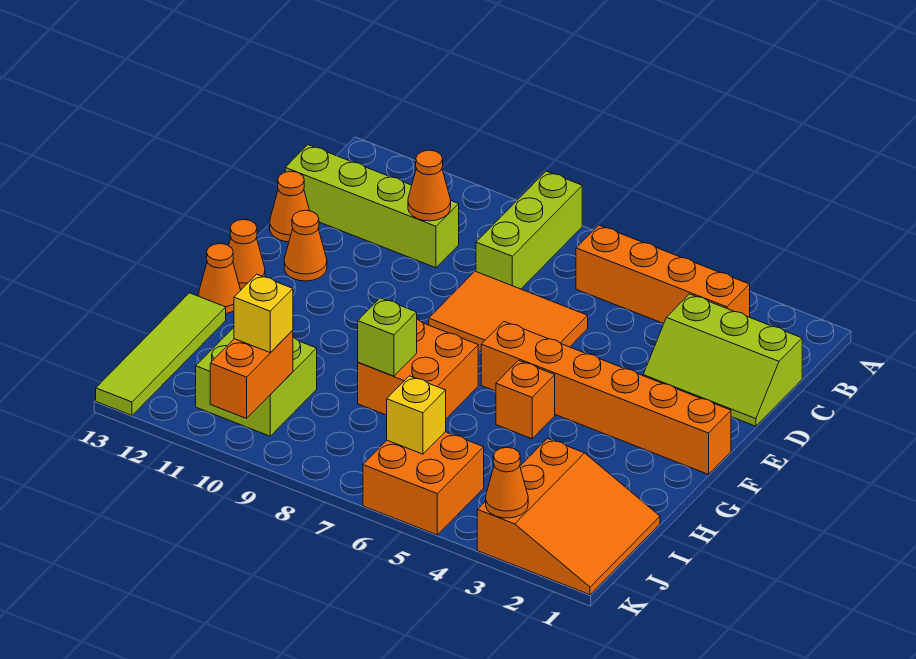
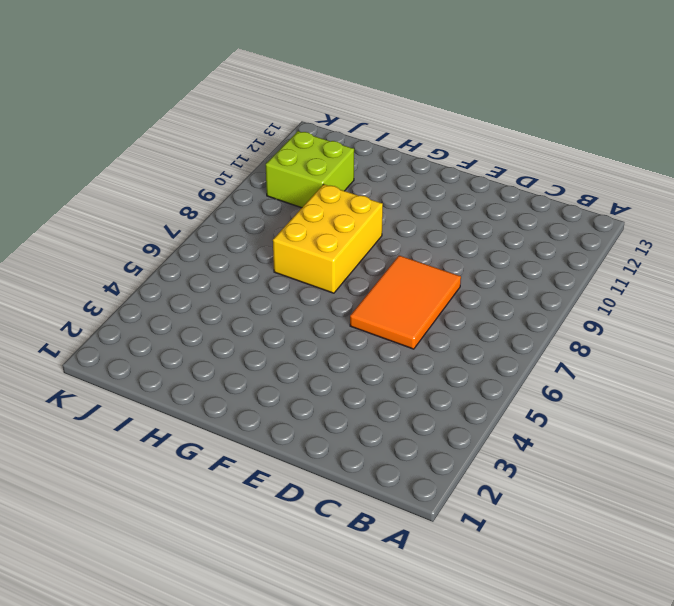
yellow 2x3 brick [273,184,383,293] -> orange 2x2 brick [358,319,478,419]
none -> lime 1x3 brick [476,171,582,289]
none -> orange 1x4 brick [576,225,750,324]
none -> lime 2x3 slope [643,294,802,426]

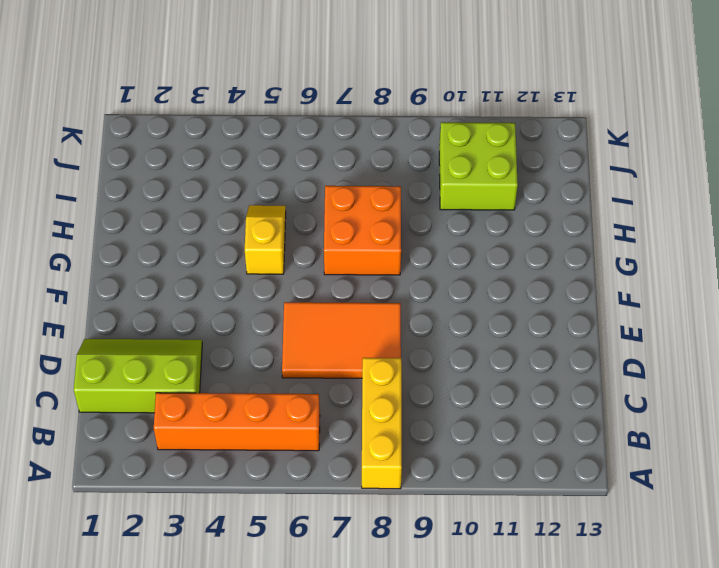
yellow 1x3 brick [362,358,402,489] -> lime 1x3 brick [476,171,582,289]
yellow 1x2 slope [245,205,286,274] -> orange 1x1 brick [496,360,555,439]
none -> lime 1x4 brick [285,145,459,268]
none -> orange 1x1 cone [270,171,310,242]
none -> orange 1x1 cone [284,210,327,281]

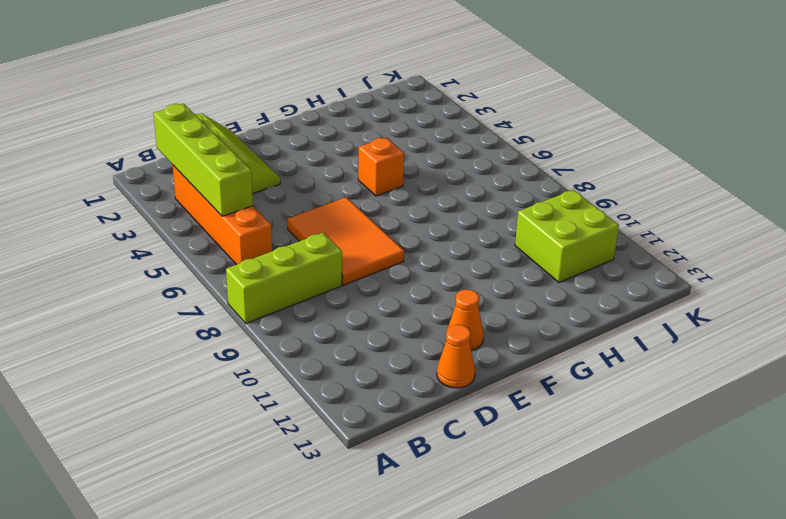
lime 1x4 brick [154,104,253,216] -> lime 1x4 brick moved to [285,145,459,268]
none -> orange 1x6 brick [481,322,731,474]
none -> orange 1x1 cone [229,220,265,290]
none -> orange 2x2 brick [358,319,478,419]

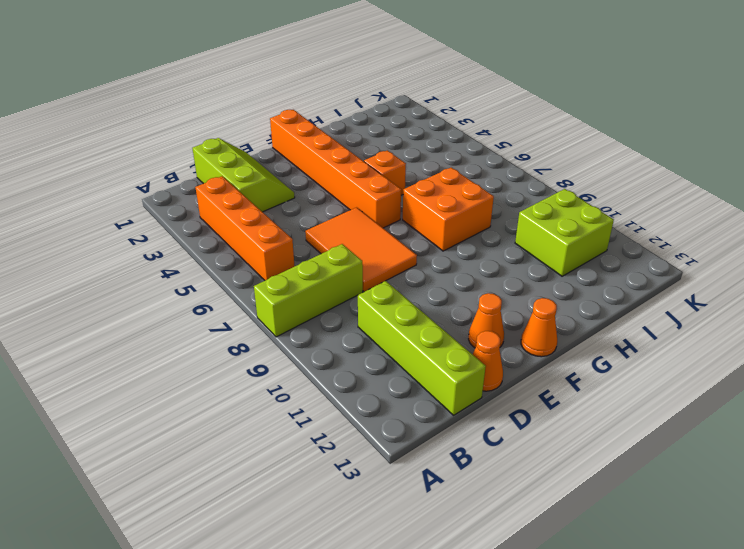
none -> orange 1x1 cone [199,244,241,314]
none -> lime 1x4 tile [96,293,226,415]
none -> orange 3x3 slope [477,439,660,595]

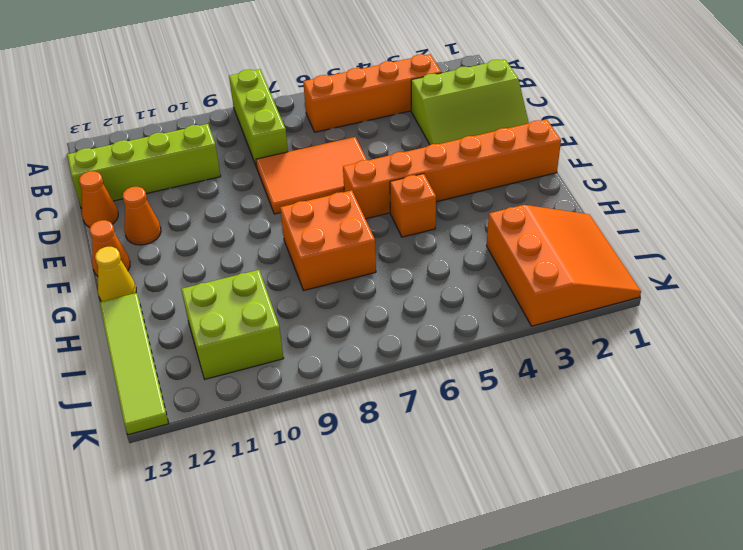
yellow 1x1 cone [95,247,136,301] -> orange 1x1 cone [199,244,241,314]
none -> orange 2x2 brick [363,432,484,535]
none -> orange 1x1 cone [408,150,451,221]
none -> lime 1x1 brick [358,298,417,376]

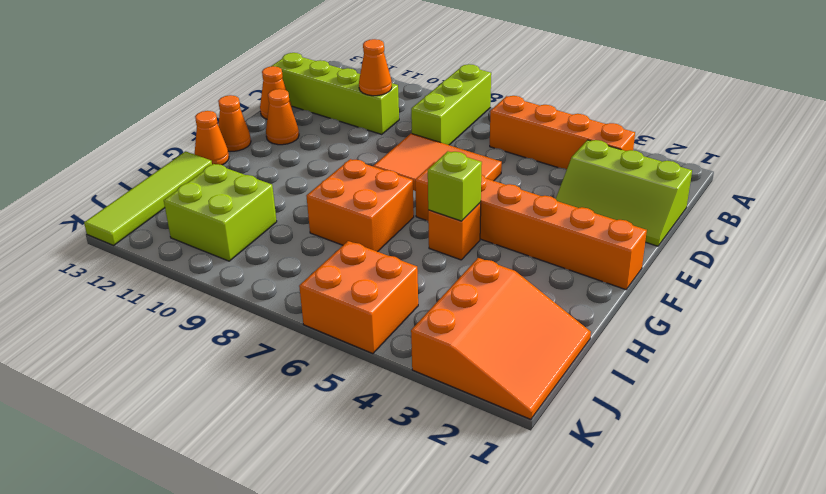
lime 1x1 brick [428,151,482,221] -> lime 1x1 brick moved to [358,298,417,376]
none -> yellow 1x1 brick [387,376,446,454]
none -> orange 1x2 brick [210,330,293,418]
none -> orange 1x1 cone [486,447,528,518]

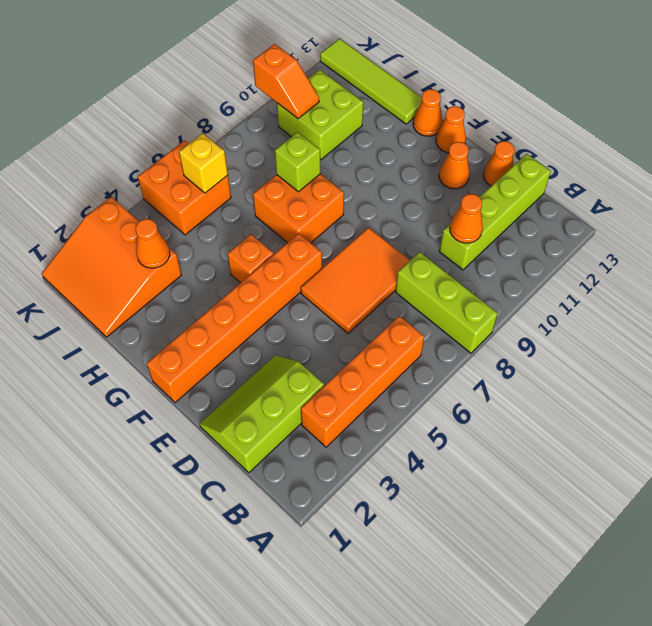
orange 1x1 cone [136,219,170,268] -> orange 1x1 cone moved to [486,447,528,518]
orange 1x2 slope [253,44,319,119] -> orange 1x2 brick [210,330,293,418]
none -> yellow 1x1 brick [234,274,293,353]

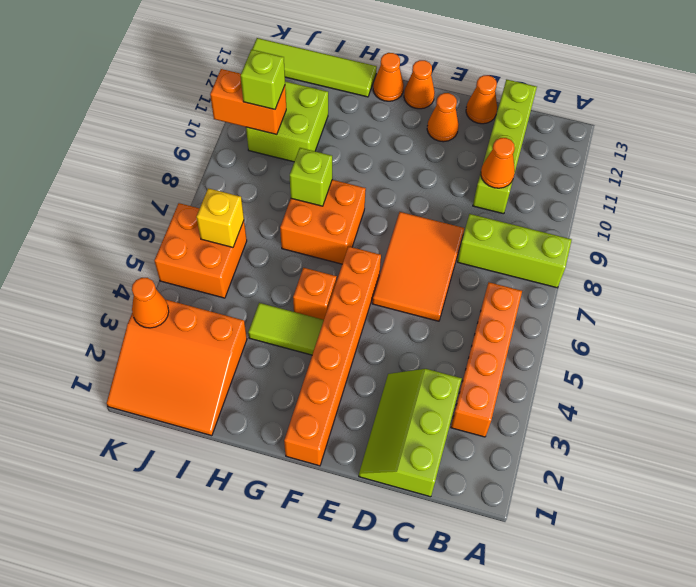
lime 1x2 tile [248,303,324,355] -> none
lime 1x1 brick [241,49,285,109] -> yellow 1x1 brick [234,274,293,353]

